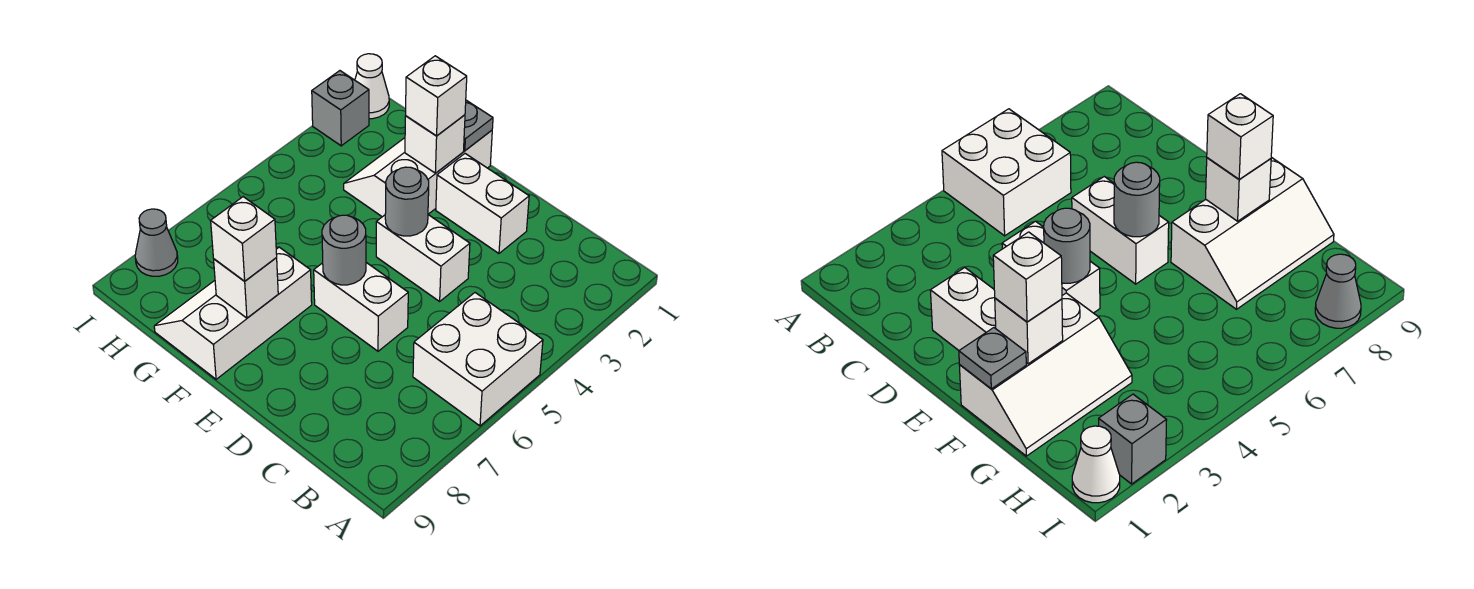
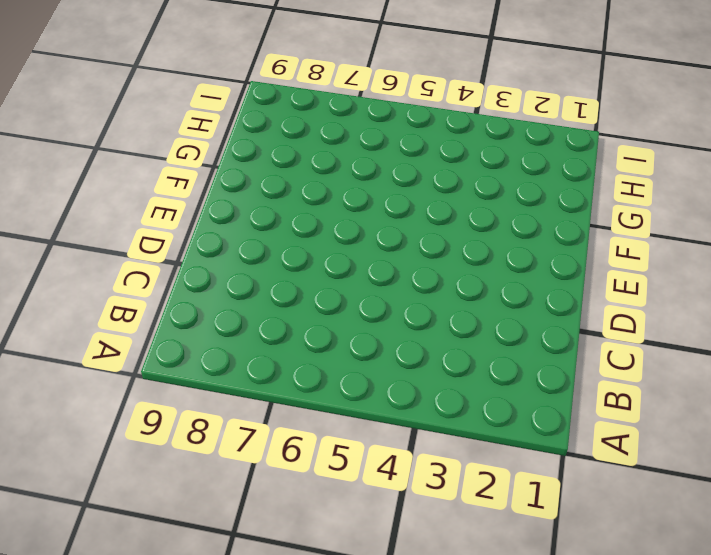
none -> white 2x2 brick [413,293,543,426]
none -> white 1x2 brick [436,154,529,253]
none -> white 1x2 brick [376,215,470,301]

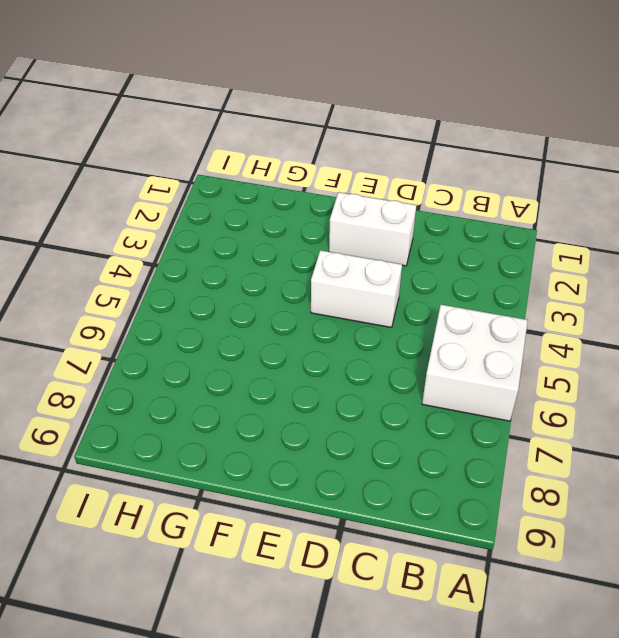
none -> white 1x2 brick [314,263,408,351]
none -> white 2x3 slope [344,130,492,217]
none -> white 2x3 slope [154,247,312,379]

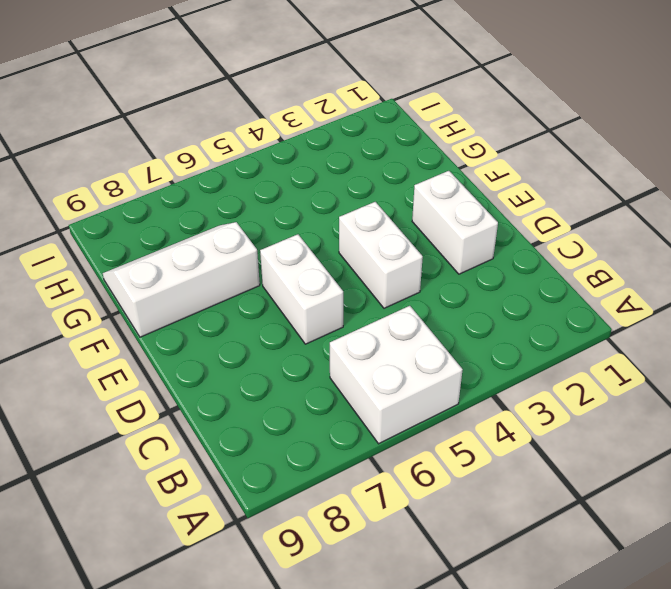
none -> white 2x3 slope [344,130,492,217]
none -> white 1x1 cone [355,54,389,119]
none -> grey 1x1 brick [312,71,369,146]

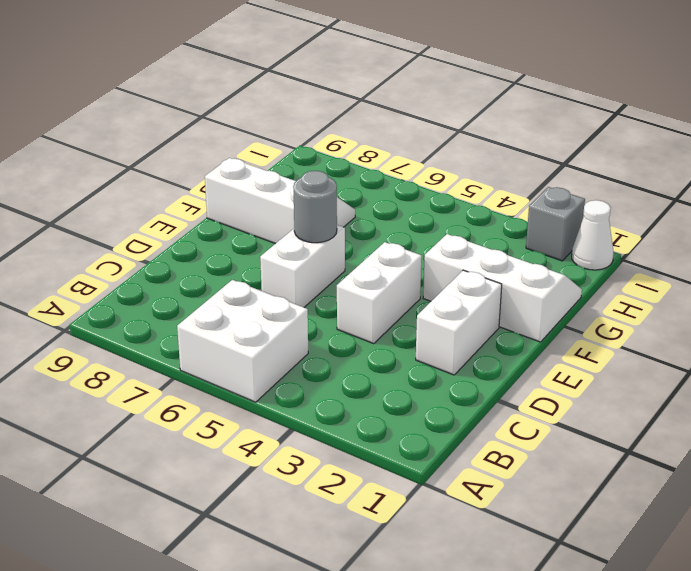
none -> grey 1x1 cone [135,209,178,276]
none -> grey 1x1 round brick [385,167,429,236]
none -> grey 1x1 plate [464,100,493,151]

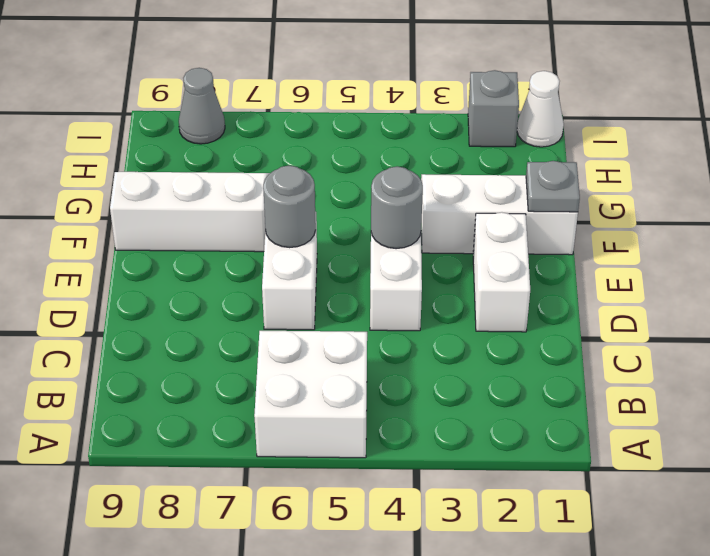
none -> white 1x1 brick [405,115,465,173]
none -> white 1x1 brick [214,258,278,318]
none -> white 1x1 brick [406,56,467,136]

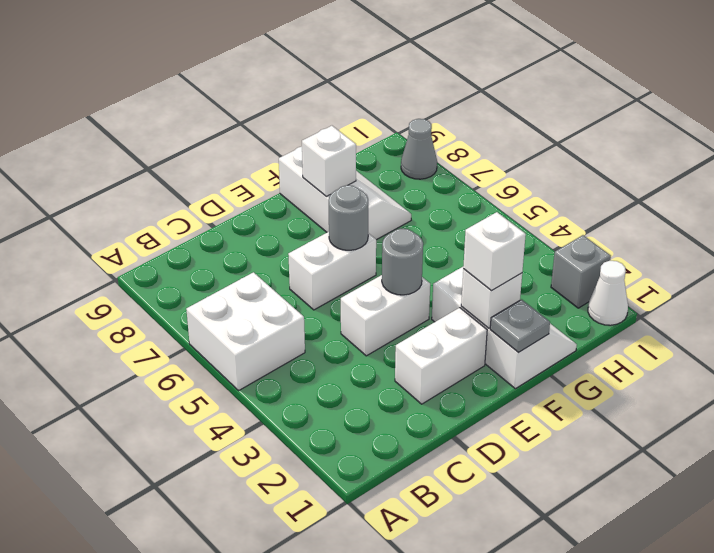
none -> white 1x1 brick [211,197,277,281]

